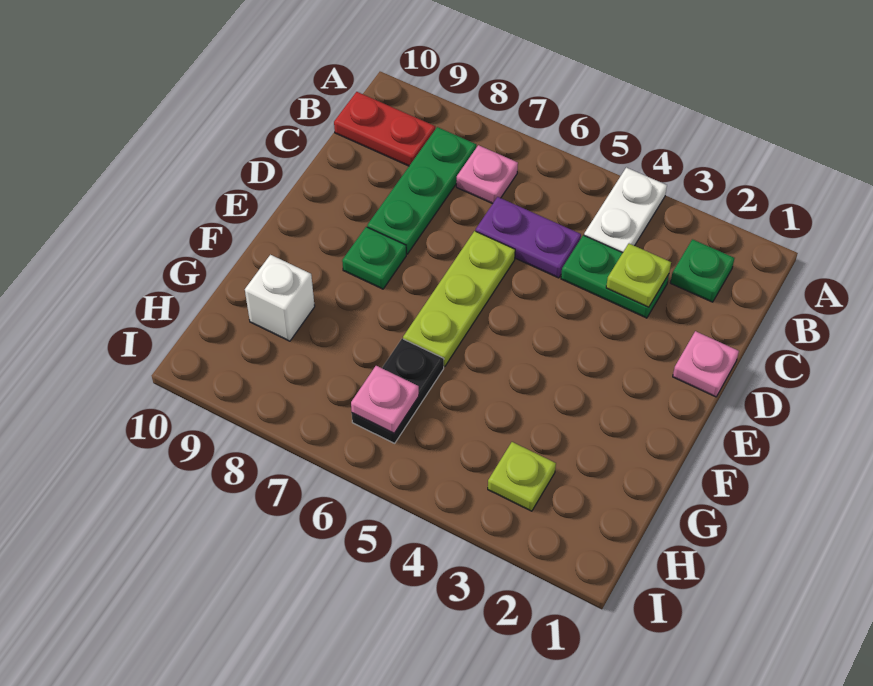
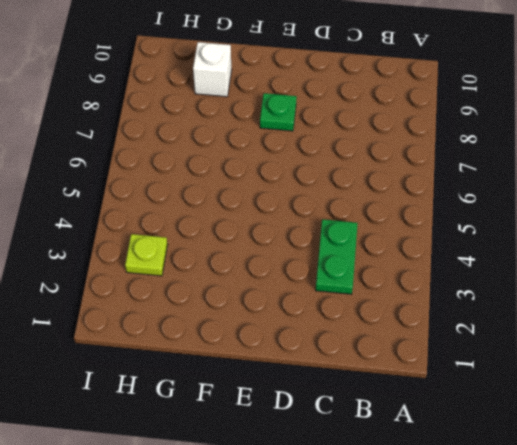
none -> white 1x2 plate [584,167,667,253]
none -> green 1x1 plate [670,239,734,302]
none -> pink 1x1 plate [456,145,518,204]

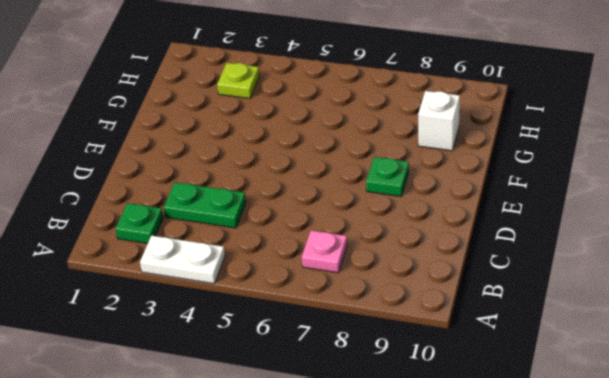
white 1x2 plate [140,236,225,284] -> white 1x2 plate turned to [584,167,667,253]
none -> green 1x3 plate [367,127,476,254]
none -> red 1x2 plate [334,92,435,166]
none -> purple 1x2 plate [476,197,581,278]

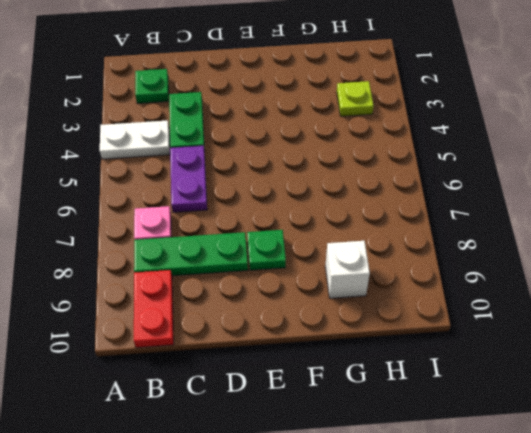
none -> pink 1x1 plate [673,331,739,397]
none -> lime 1x3 plate [403,231,515,367]
none -> black 1x2 plate [352,339,444,443]

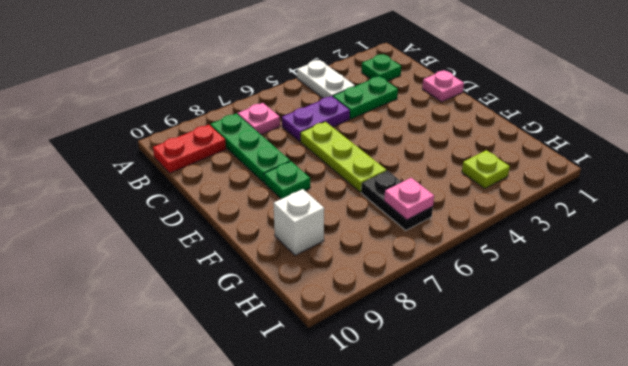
none -> lime 1x1 plate [606,244,671,307]

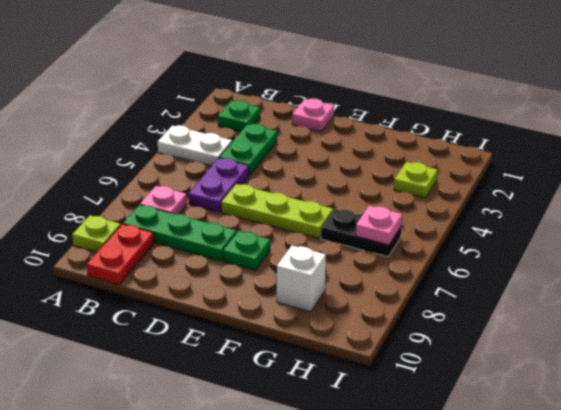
lime 1x1 plate [72,215,121,252] -> lime 1x1 plate moved to [606,244,671,307]

